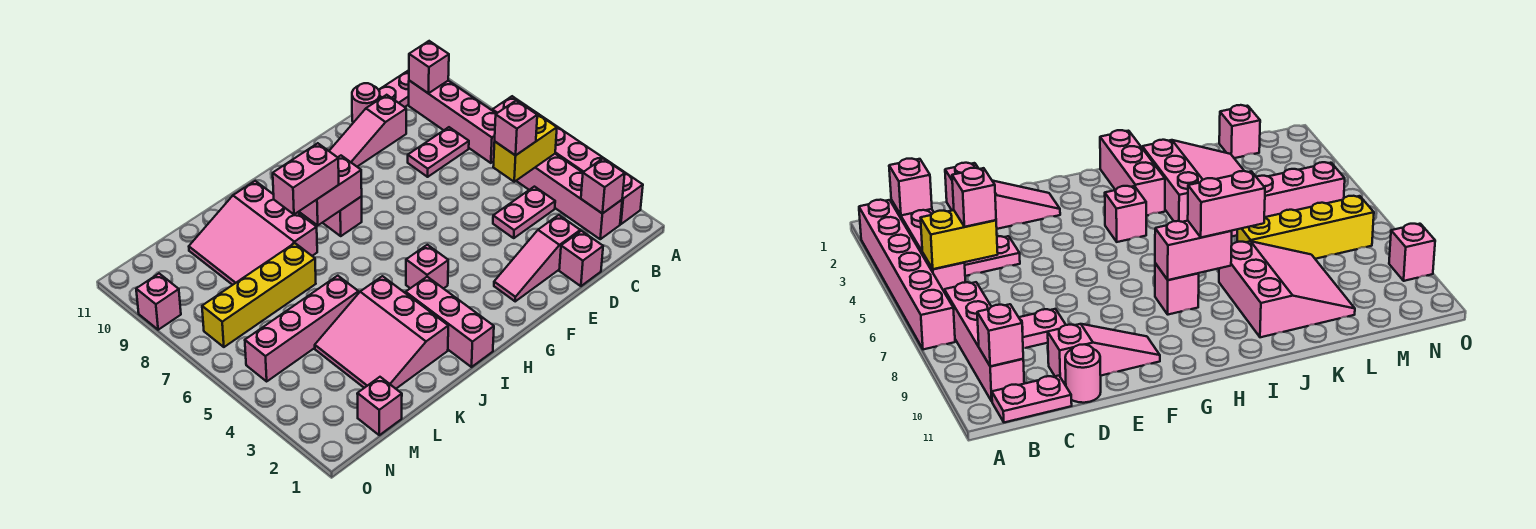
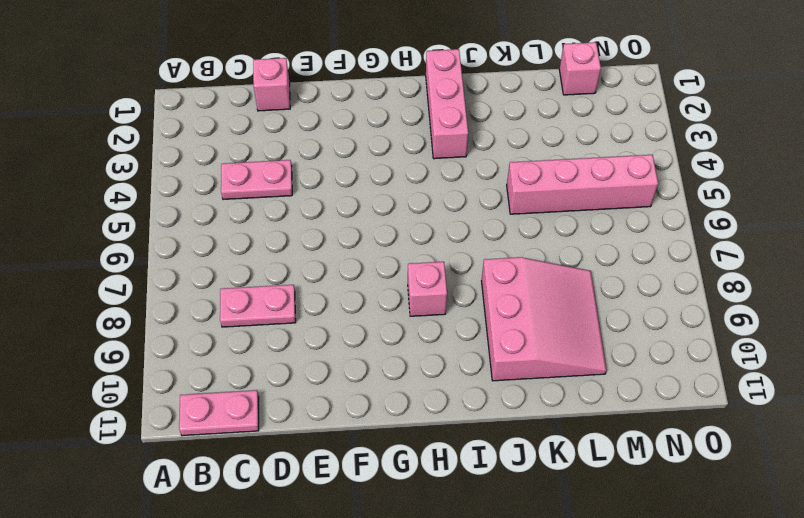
none -> pink 1x6 brick [492,96,643,224]
none -> pink 1x4 brick [516,154,622,239]
none -> pink 1x4 brick [409,80,496,163]

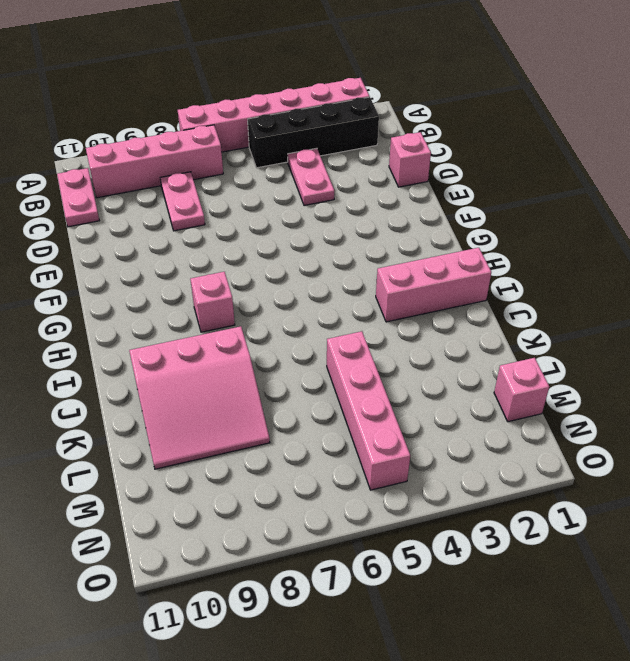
black 1x4 brick [248,97,379,168] -> pink 1x4 brick [516,154,622,239]
none -> pink 1x3 slope [494,215,580,301]
none -> pink 1x3 slope [329,95,406,167]
none -> pink 1x1 round brick [352,83,380,123]

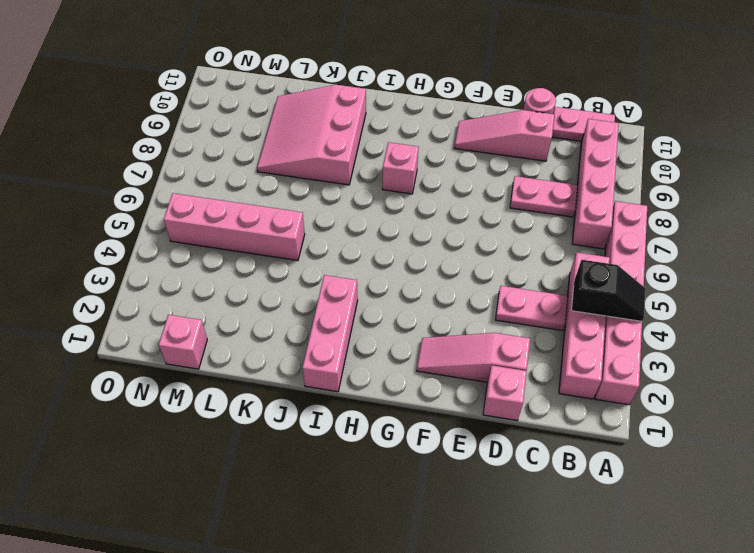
black 1x2 slope [572,260,645,321] -> none
none -> pink 1x1 brick [406,245,448,289]
none -> pink 3x3 slope [315,276,448,389]
none -> yellow 1x4 brick [202,243,316,347]

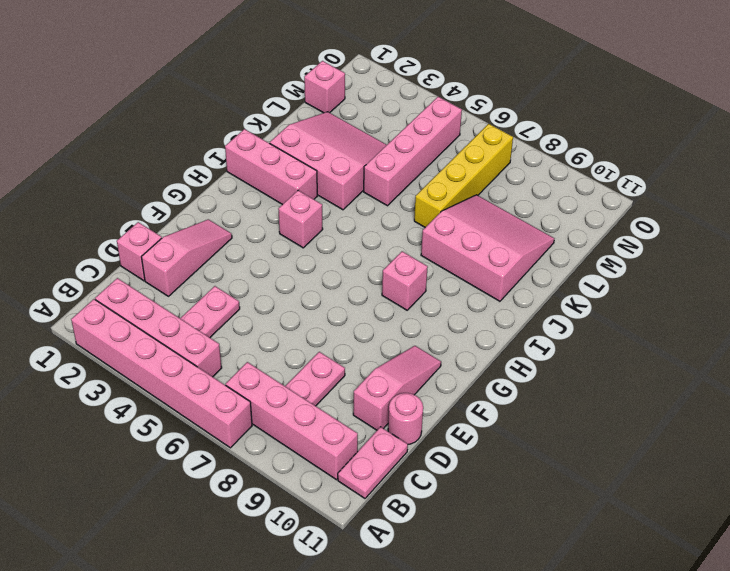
none -> pink 1x1 brick [136,274,181,330]
none -> pink 1x1 brick [581,159,625,213]
none -> yellow 1x2 brick [493,113,557,182]

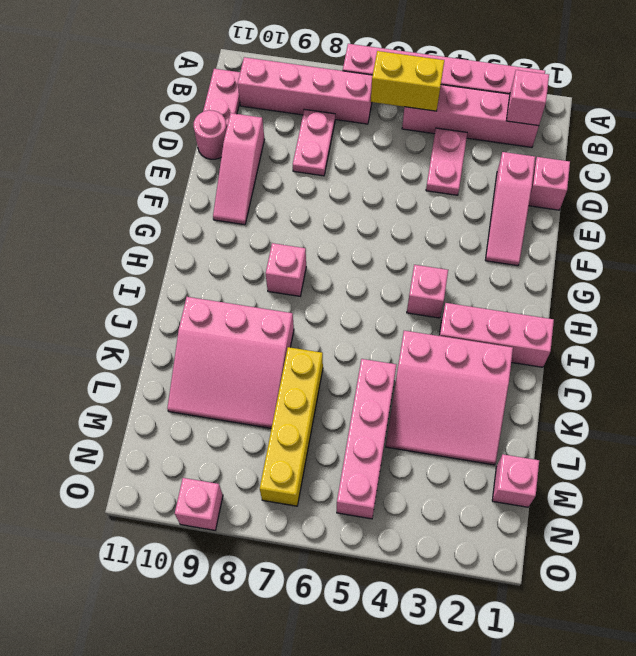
yellow 1x2 brick [371,51,444,111] -> yellow 1x2 brick turned to [493,113,557,182]
none -> pink 1x1 brick [409,41,449,94]
none -> pink 1x2 brick [299,156,362,225]
none -> pink 1x1 brick [495,101,537,155]

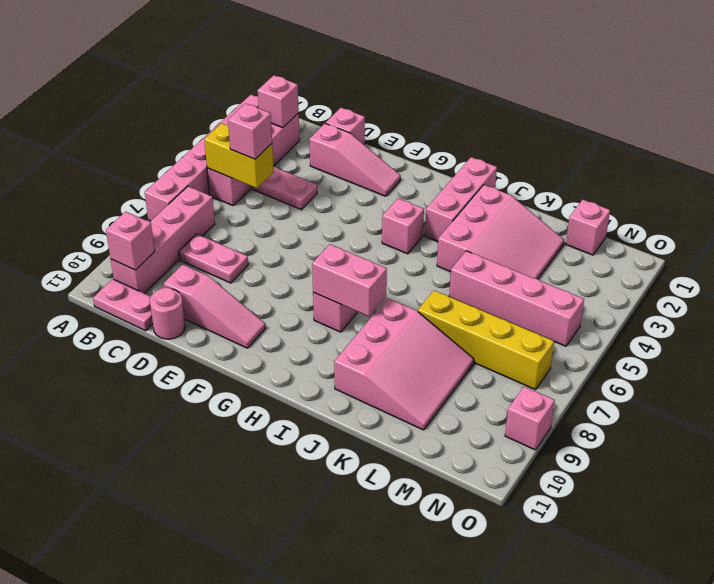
none -> pink 1x2 brick [273,143,339,214]

